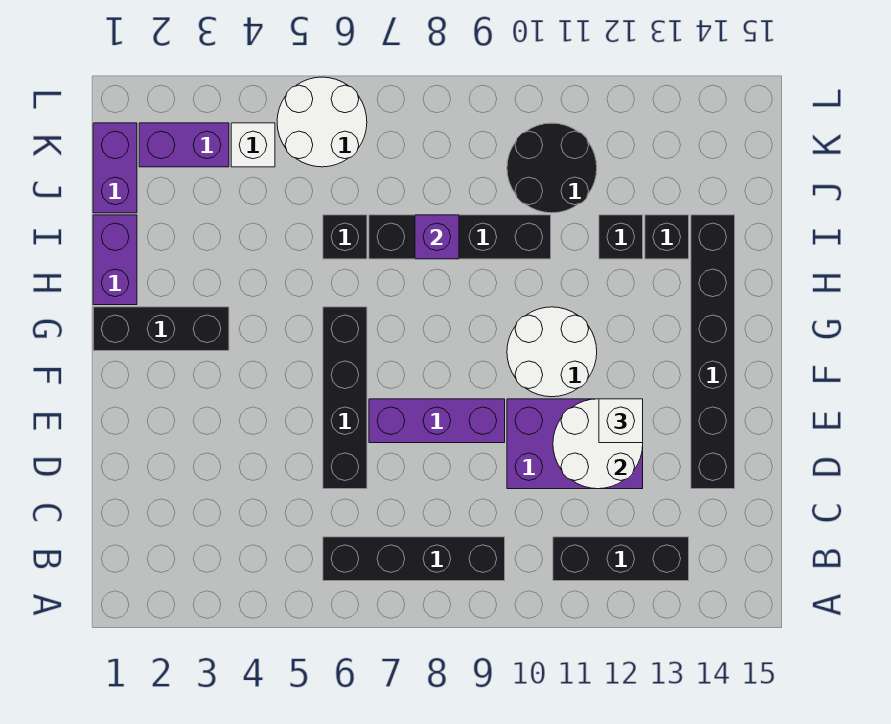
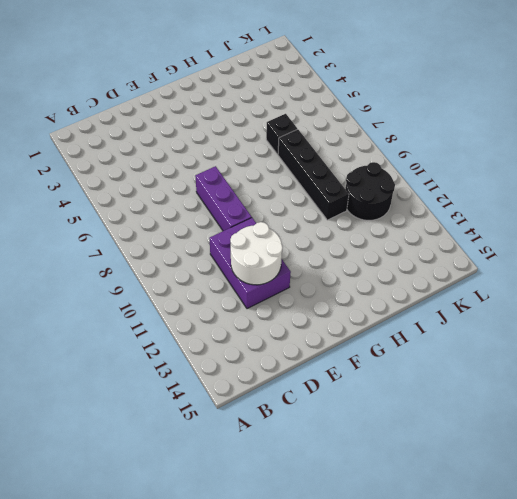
none -> black 1x4 brick [323,537,505,581]
none -> black 1x3 brick [553,537,689,581]
none -> black 1x4 brick [323,307,367,489]

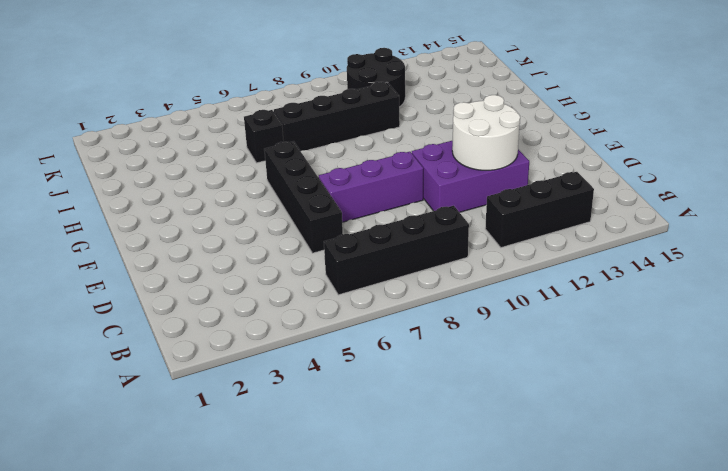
none -> black 1x6 brick [691,215,735,489]
none -> white 2x2 round brick [507,307,597,397]
none -> black 1x3 brick [93,307,229,351]

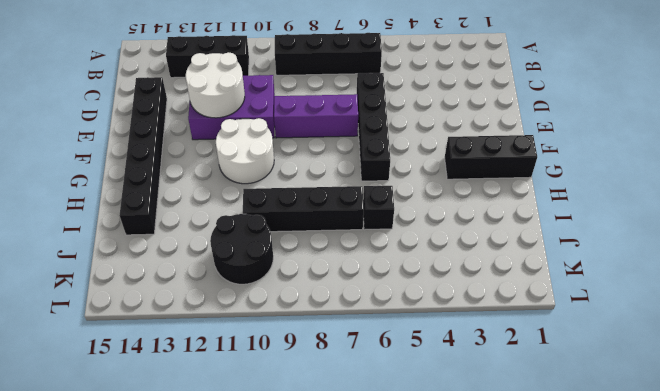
none -> purple 1x2 brick [93,215,137,305]
none -> black 1x1 brick [599,215,643,259]
none -> black 1x1 brick [645,215,689,259]

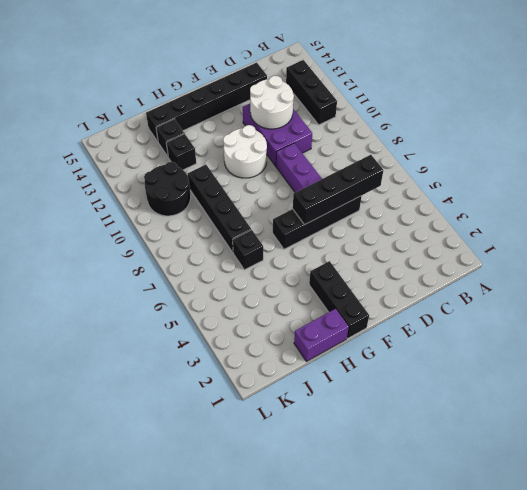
black 1x4 brick [293,155,383,225] -> black 1x4 brick turned to [323,537,505,581]
none -> purple 1x2 brick [93,123,137,213]
none -> purple 1x2 brick [139,123,229,167]
none -> white 1x1 brick [231,123,275,167]

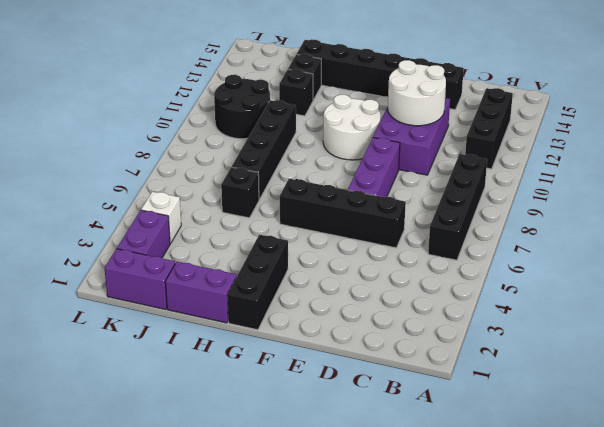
none -> white 2x2 round brick [277,77,367,167]
none -> purple 1x1 brick [415,215,459,259]
none -> white 1x1 brick [599,399,643,443]

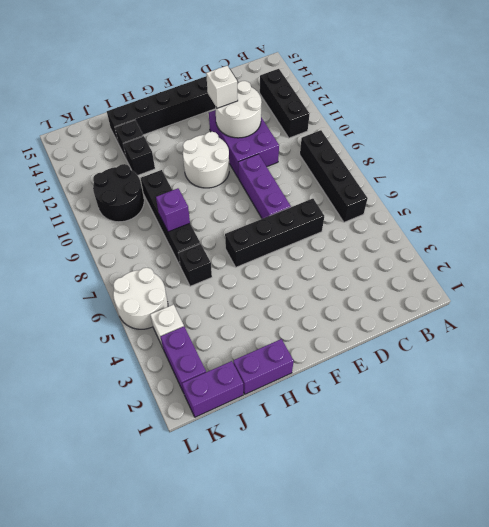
none -> black 1x3 brick [93,307,229,351]

